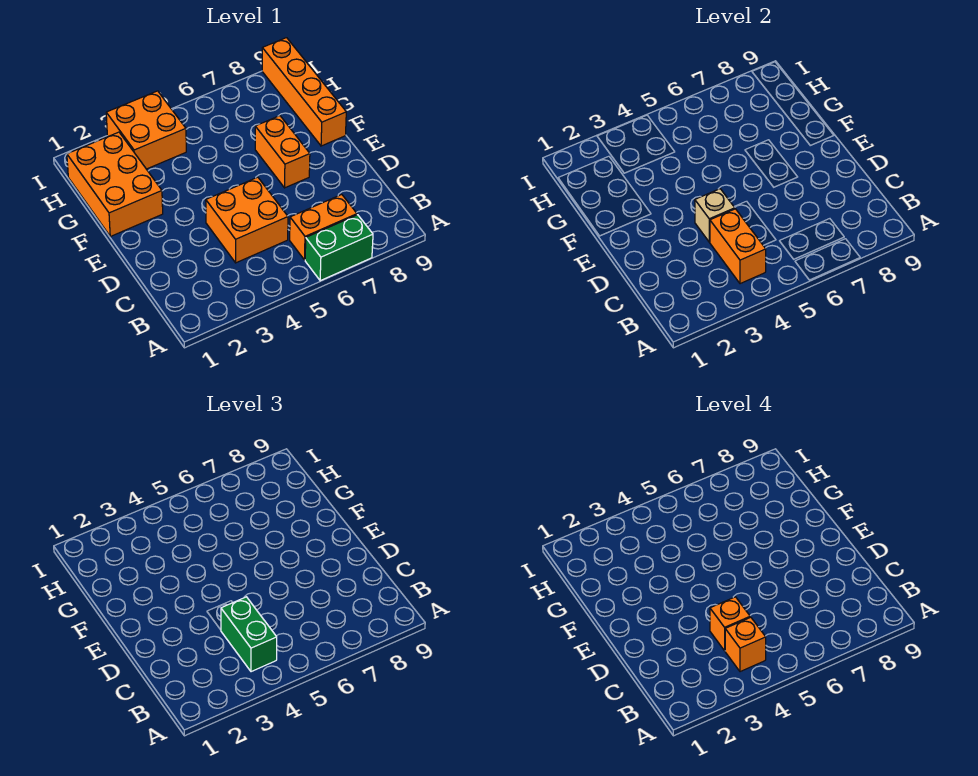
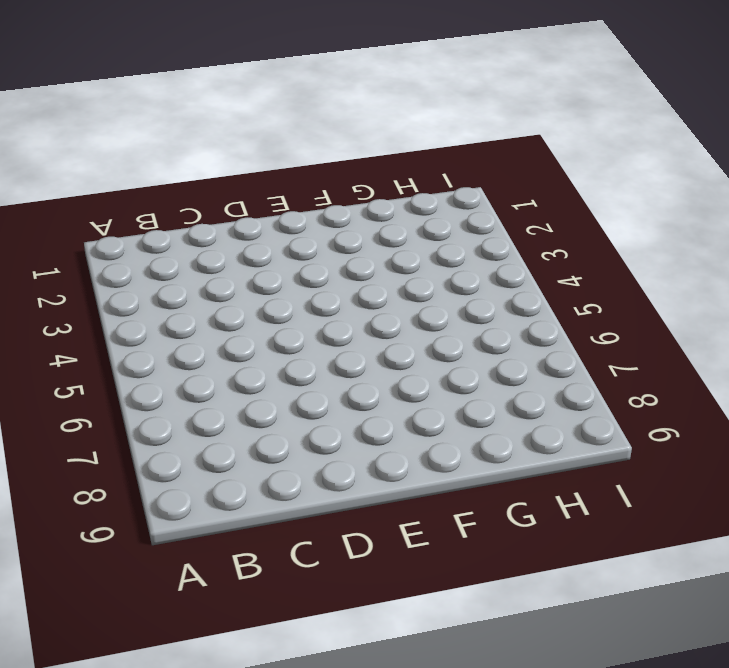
none -> green 1x2 brick [305,215,373,281]
none -> orange 1x2 brick [290,195,357,260]
none -> orange 2x2 brick [206,177,288,263]

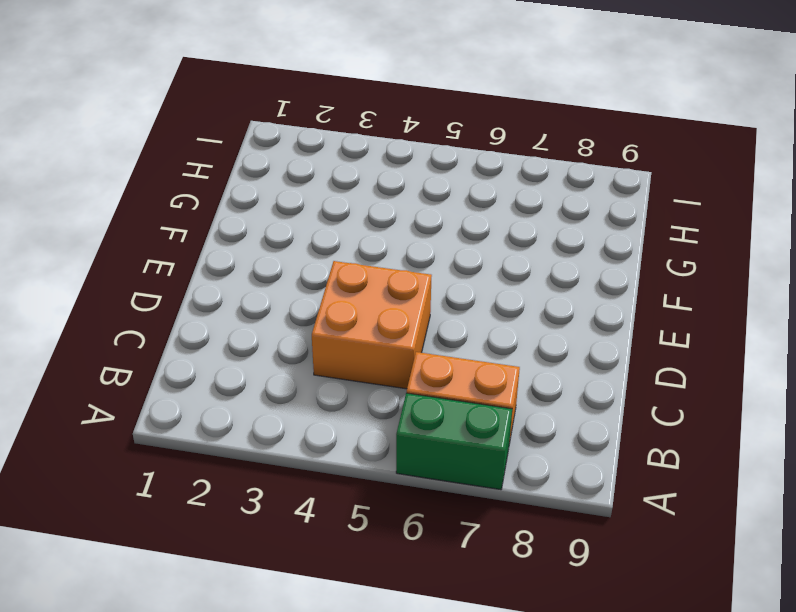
none -> orange 1x2 brick [255,116,310,188]
none -> orange 2x3 brick [67,132,163,236]
none -> orange 1x4 brick [262,38,346,146]

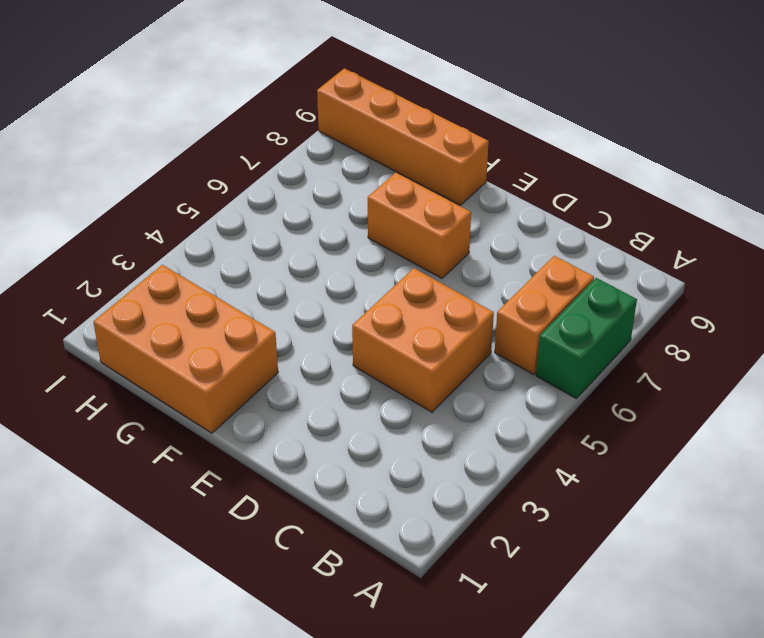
none -> orange 2x2 brick [106,91,186,169]
none -> orange 1x2 brick [710,209,766,284]
none -> tan 1x1 brick [695,189,735,242]

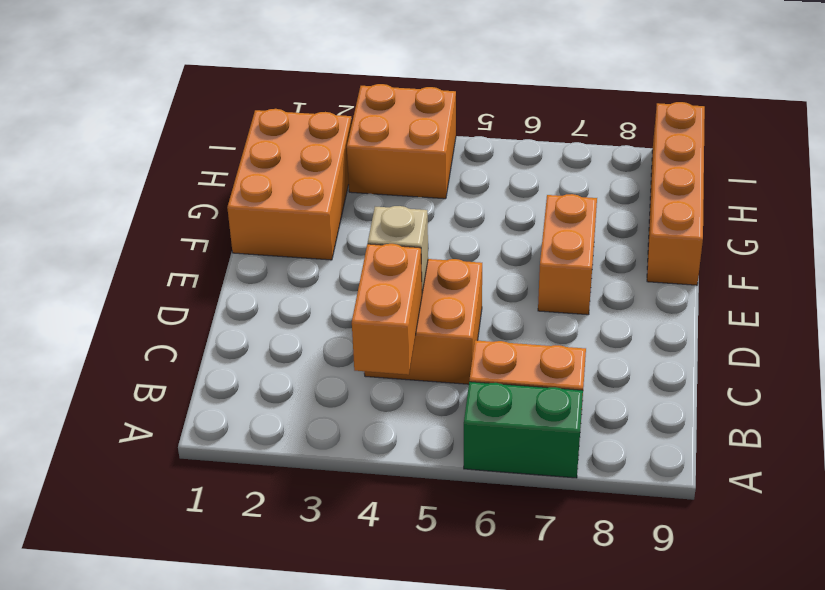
none -> green 1x2 brick [221,597,277,672]
none -> orange 1x1 brick [725,617,766,672]
none -> orange 1x1 brick [710,597,750,651]

